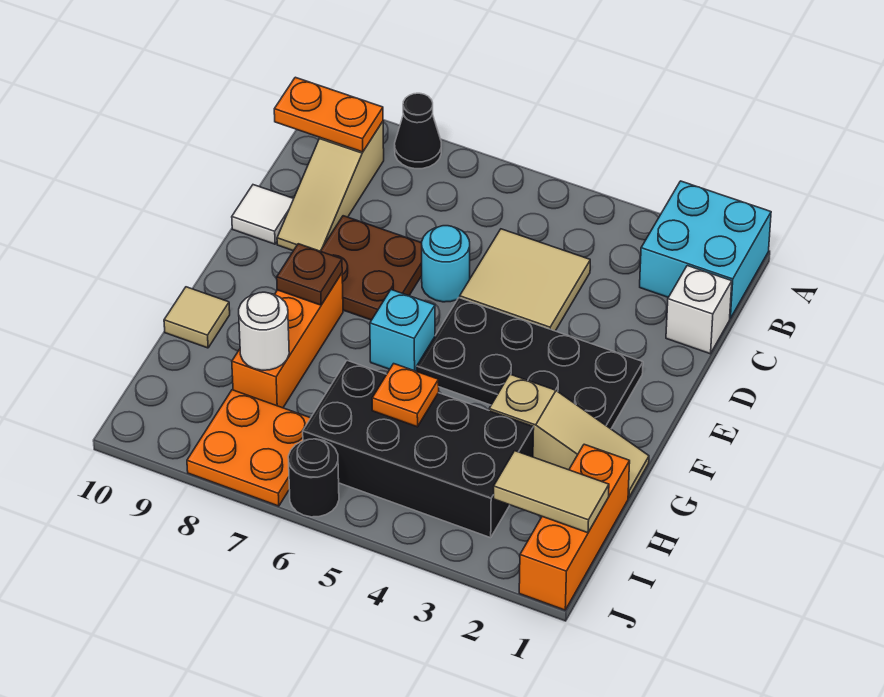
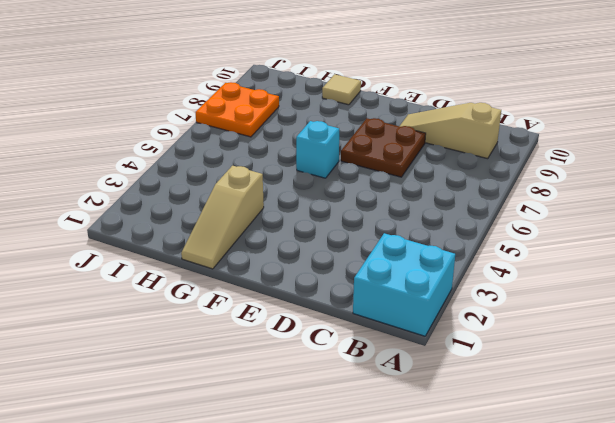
none -> black 1x1 cone [395,93,441,169]
none -> white 1x1 brick [666,266,732,354]
none -> tan 2x2 tile [460,229,590,331]

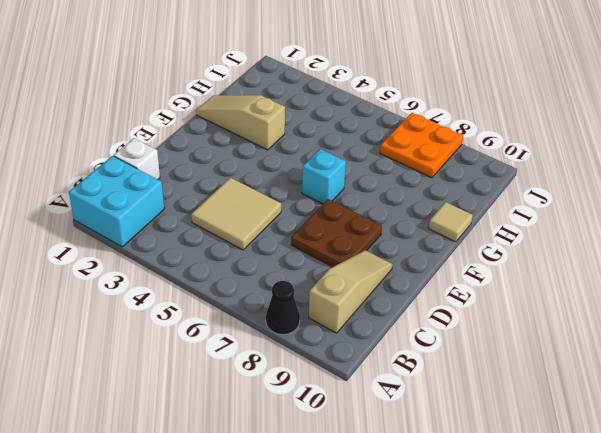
none -> cyan 1x1 round brick [422,226,470,302]
none -> white 1x1 tile [232,185,294,244]
none -> black 2x4 plate [417,298,643,429]

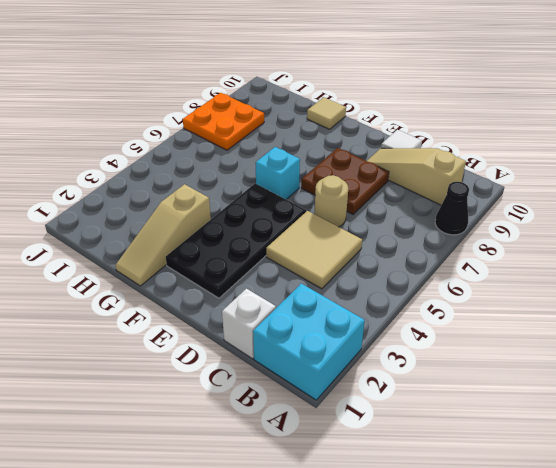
tan 1x1 round brick [314,175,348,227] -> cyan 1x1 round brick [422,226,470,302]
none -> orange 1x3 brick [232,273,343,408]
none -> orange 1x3 brick [519,444,630,610]
none -> black 2x4 brick [303,361,534,538]

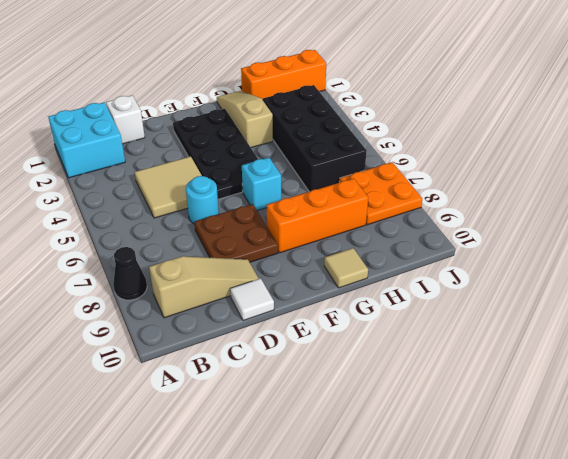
none -> black 1x1 round brick [288,439,339,517]
none -> orange 1x2 plate [274,77,383,152]
none -> brown 1x1 plate [277,244,342,305]

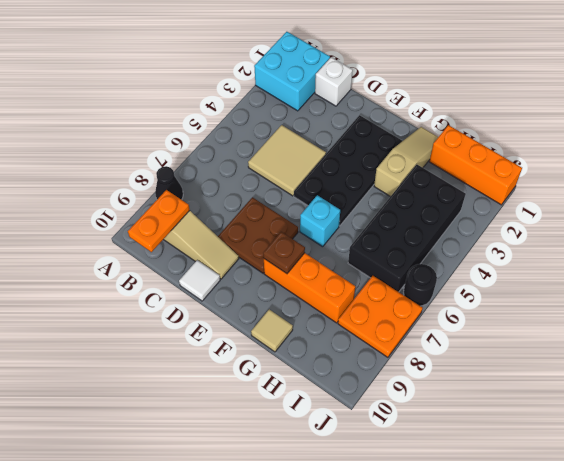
none -> cyan 1x1 round brick [422,226,470,302]
none -> orange 1x1 plate [372,364,439,427]
none -> white 1x1 round brick [239,292,289,370]

